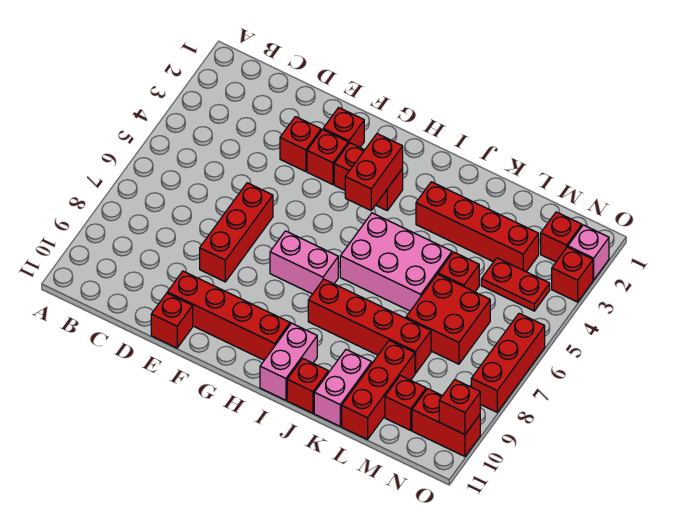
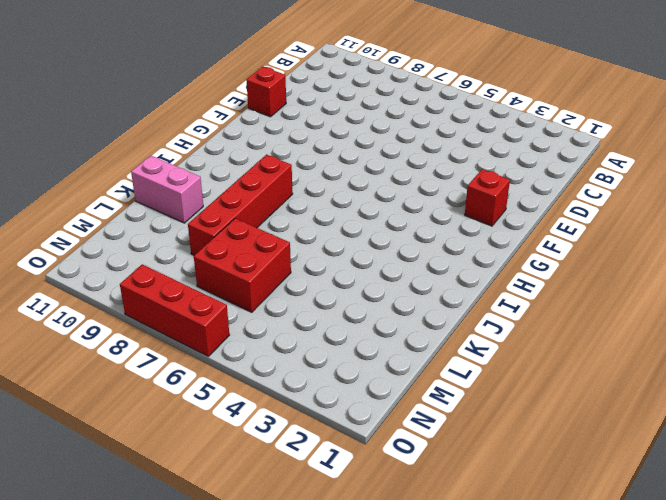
none -> red 1x1 brick [280,117,321,172]
none -> red 1x3 brick [200,183,273,282]
none -> red 1x4 brick [167,271,290,360]

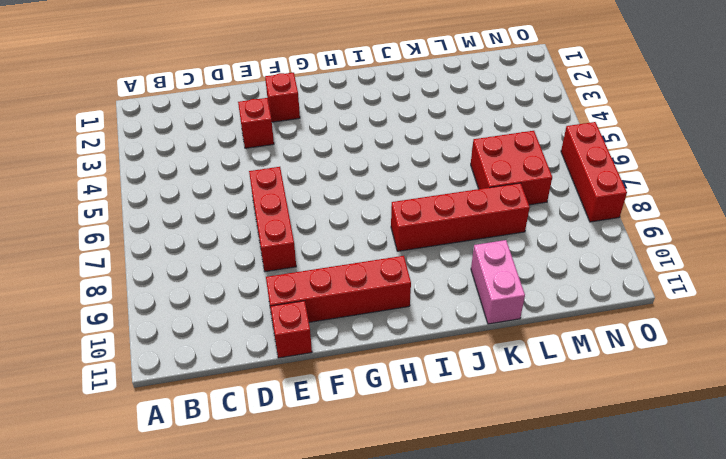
none -> red 1x1 brick [307,130,348,185]
none -> red 1x2 brick [334,143,403,210]
none -> pink 1x2 brick [270,231,338,294]

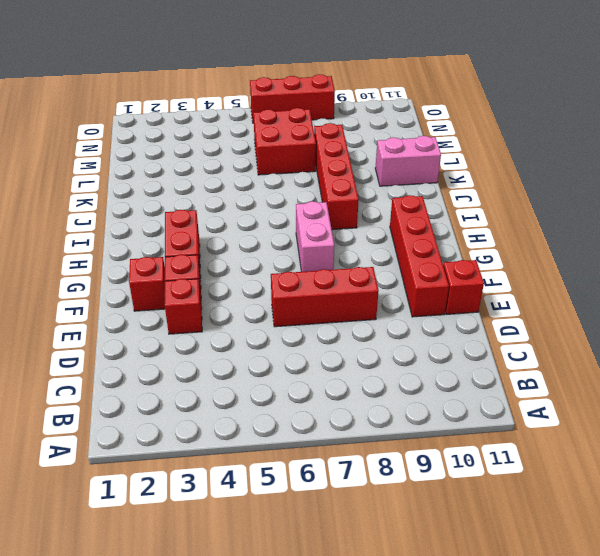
none -> pink 2x3 brick [340,213,452,311]
none -> pink 1x2 brick [260,323,317,400]
none -> red 1x4 brick [416,182,539,272]

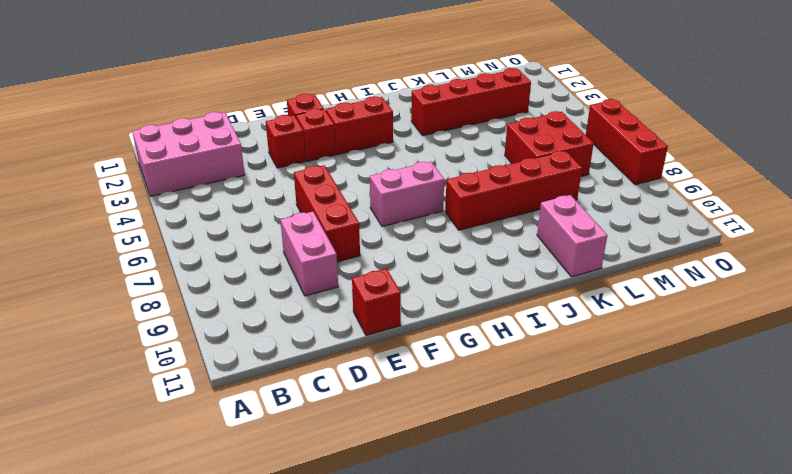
pink 2x3 brick [132,112,245,196] -> pink 2x3 brick moved to [340,213,452,311]
pink 1x2 brick [280,212,338,296] -> pink 1x2 brick moved to [260,323,317,400]
none -> red 1x4 brick [167,271,290,360]
none -> red 1x1 brick [287,358,328,413]
none -> red 1x1 brick [438,252,479,292]

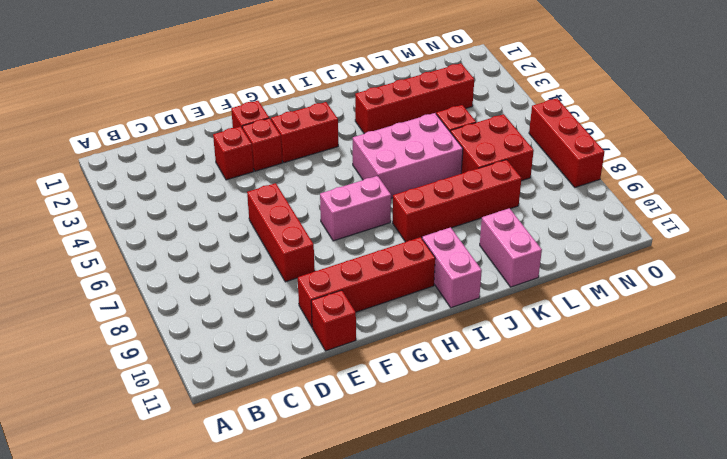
none -> red 1x1 brick [287,358,328,413]
none -> red 1x3 brick [342,340,415,440]
none -> red 1x2 plate [481,258,550,311]

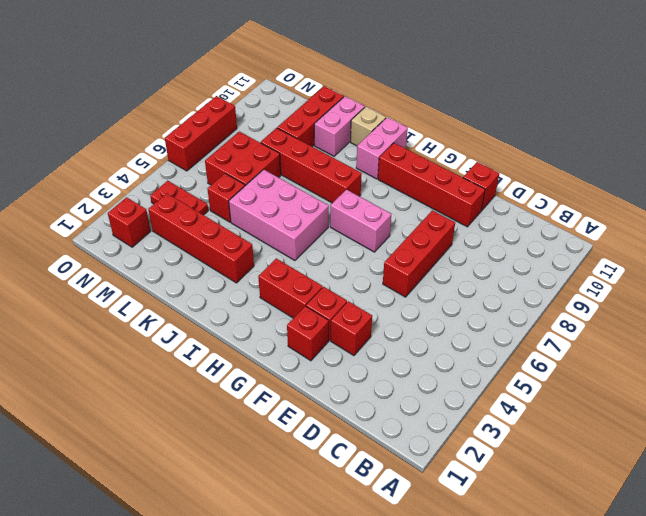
tan 1x1 brick [351,107,386,146] -> red 1x1 brick [287,358,328,413]
none -> red 1x1 brick [385,375,426,430]
none -> red 1x2 brick [412,389,480,456]
none -> pink 1x1 brick [568,225,609,280]

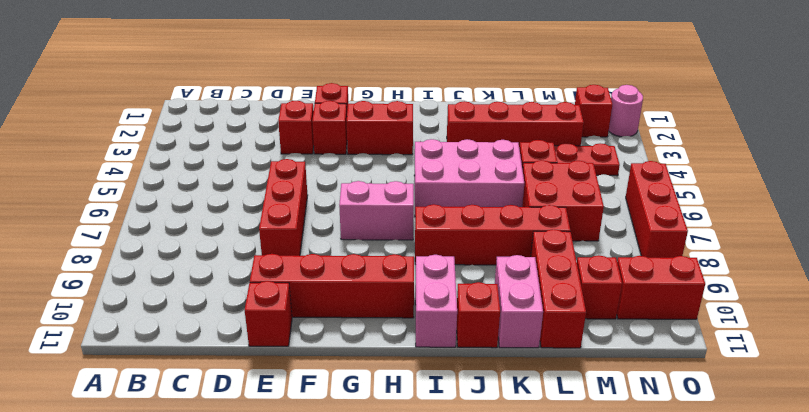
pink 1x1 round brick [609,85,643,137] -> pink 1x1 brick [568,225,609,280]
none -> red 1x1 brick [552,247,593,302]
none -> red 1x2 brick [345,134,403,210]
none -> red 1x1 brick [439,380,480,434]

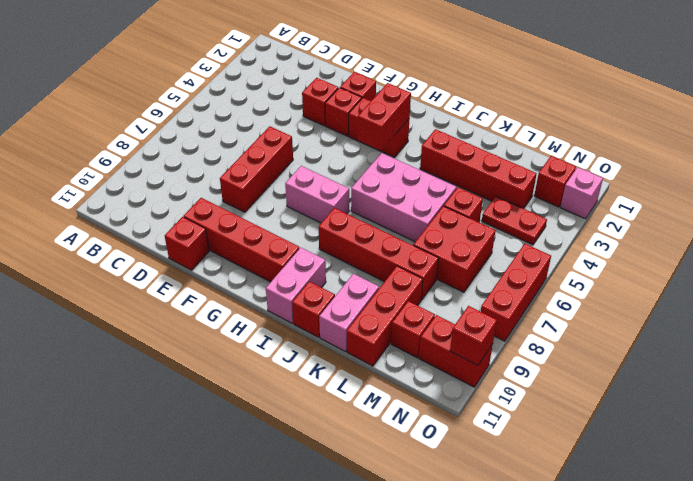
none -> red 1x1 brick [552,247,593,302]

